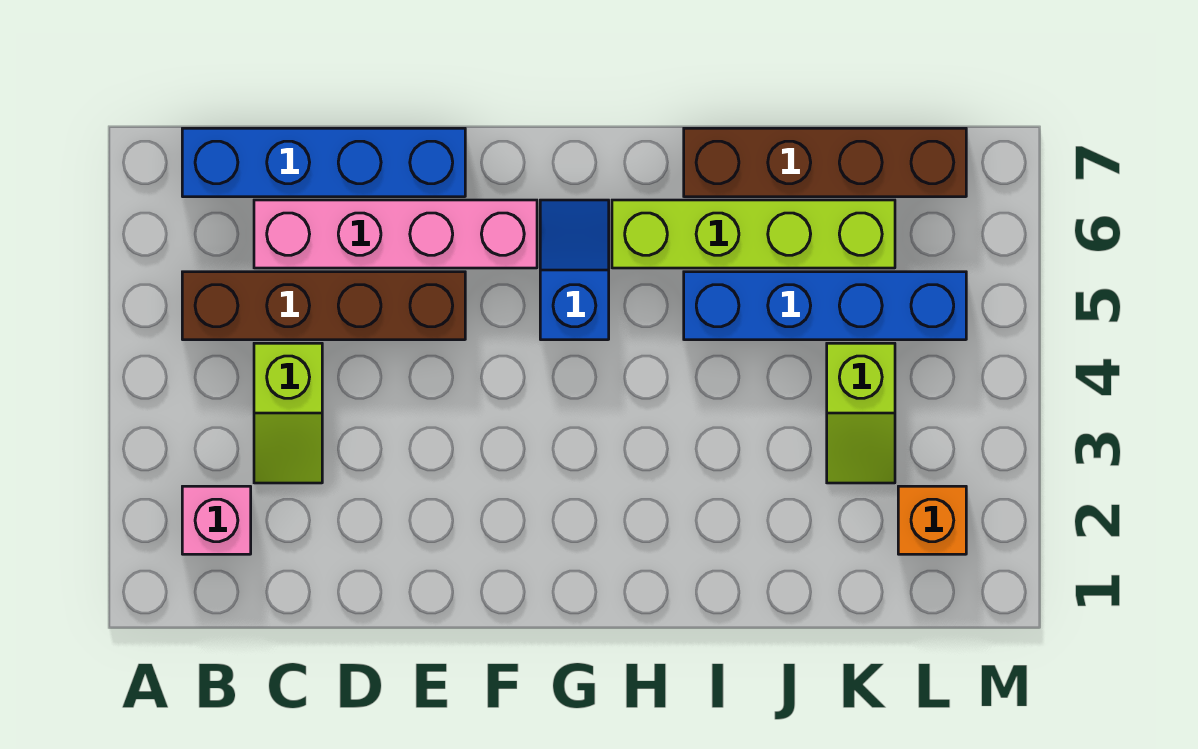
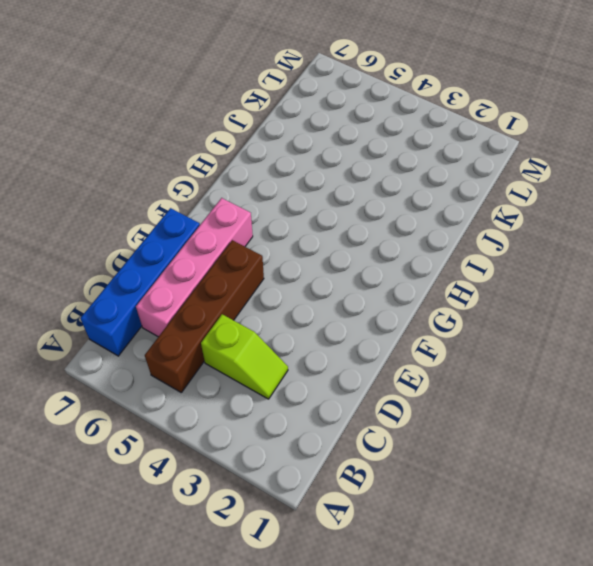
none -> pink 1x1 brick [182,486,251,554]
none -> blue 1x2 slope [540,200,609,340]

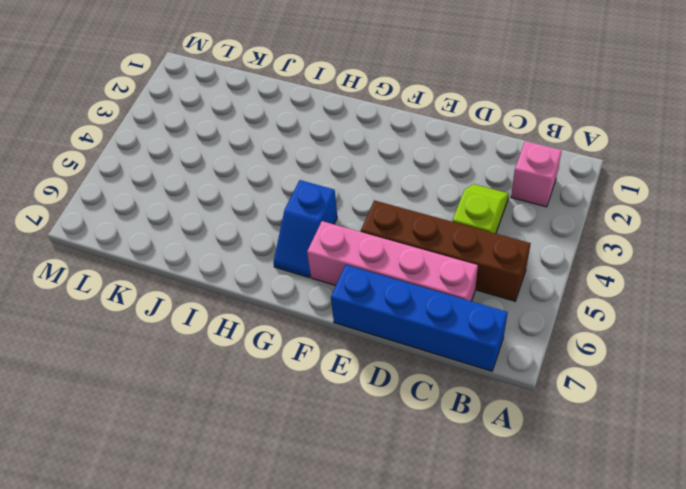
none -> lime 1x4 brick [612,200,895,268]
none -> blue 1x4 brick [684,272,966,340]

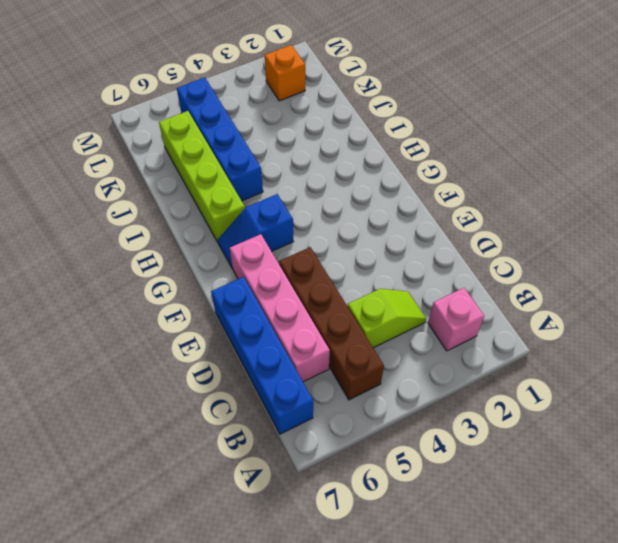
none -> brown 1x4 brick [684,128,966,197]
none -> lime 1x2 slope [827,343,895,483]

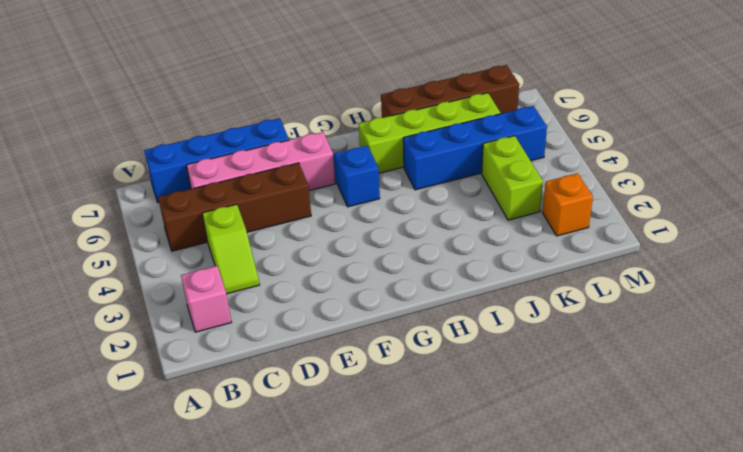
lime 1x2 brick [482,136,543,220] -> lime 1x2 slope [827,343,895,483]

